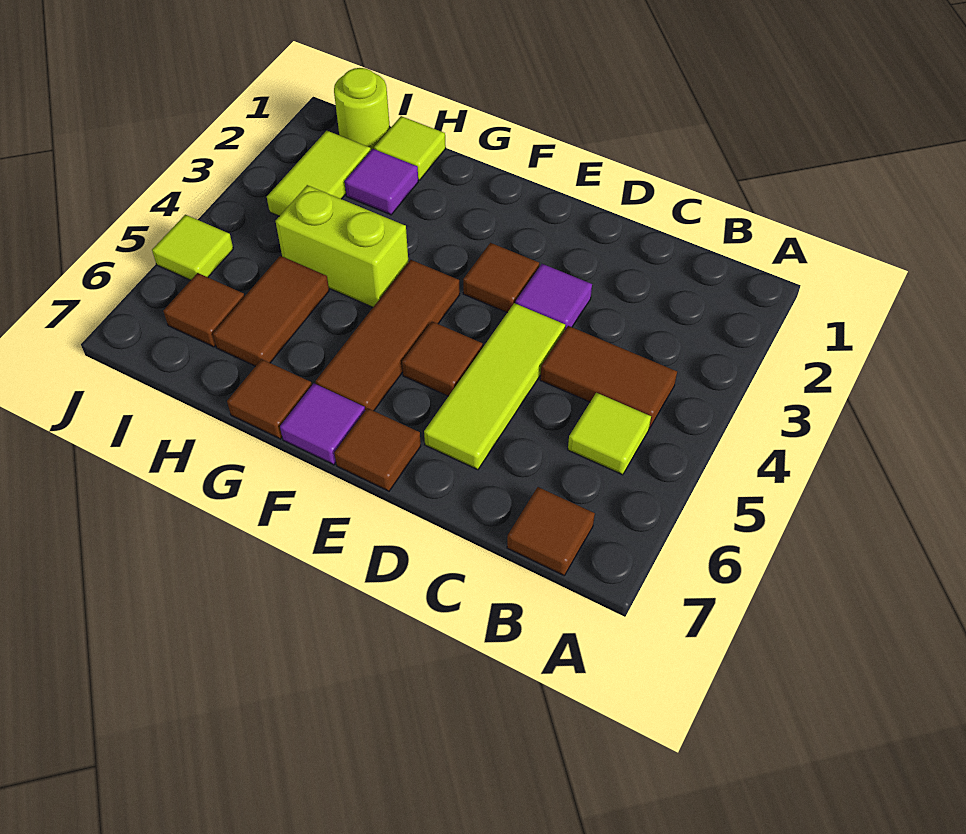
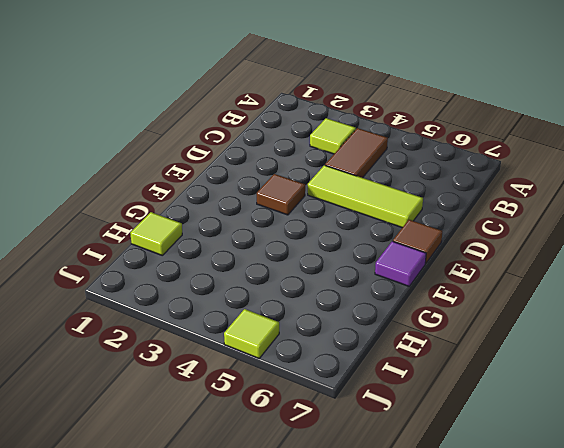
lime 1x1 tile [310,118,356,154] -> lime 1x1 tile moved to [568,393,651,475]
none -> brown 1x1 tile [507,487,595,575]
none -> purple 1x1 tile [515,264,592,329]
none -> brown 1x1 tile [402,322,483,396]

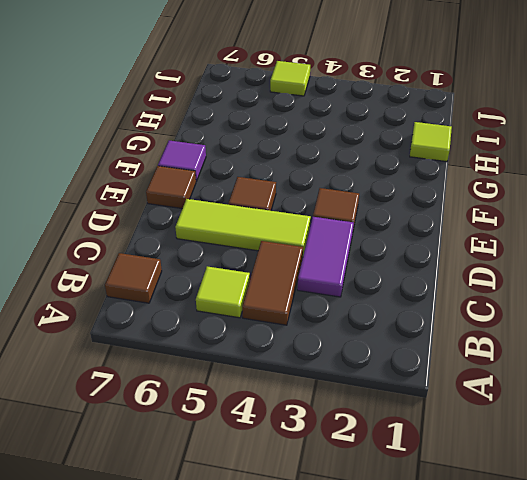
purple 1x2 tile [297,217,354,297] -> purple 1x1 tile [515,264,592,329]
none -> brown 1x3 tile [315,260,460,411]
none -> lime 1x2 brick [276,185,408,307]
none -> brown 1x1 tile [227,359,312,439]

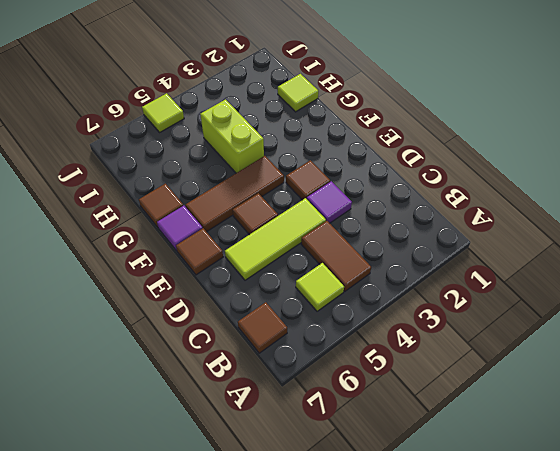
none -> purple 1x1 tile [345,149,418,215]
none -> brown 1x2 tile [213,256,329,366]
none -> lime 1x1 round brick [334,68,390,150]

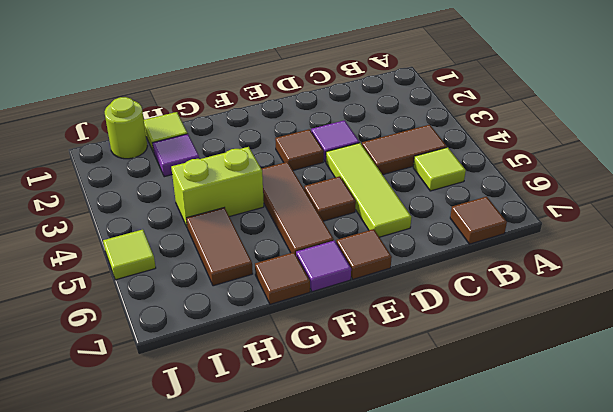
none -> lime 1x2 tile [267,131,371,216]
none -> brown 1x1 tile [163,273,245,347]

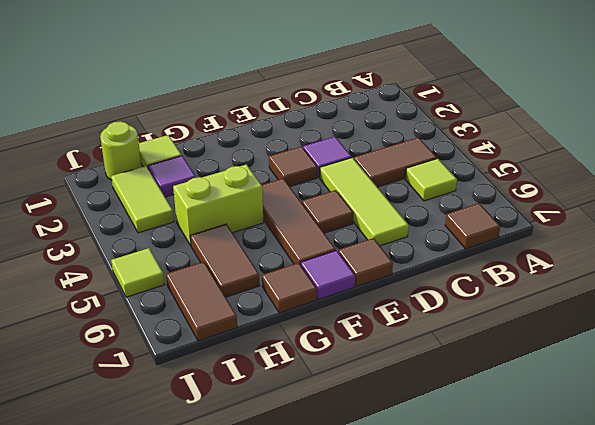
brown 1x2 tile [166,262,237,341] -> brown 1x1 tile [163,273,245,347]

